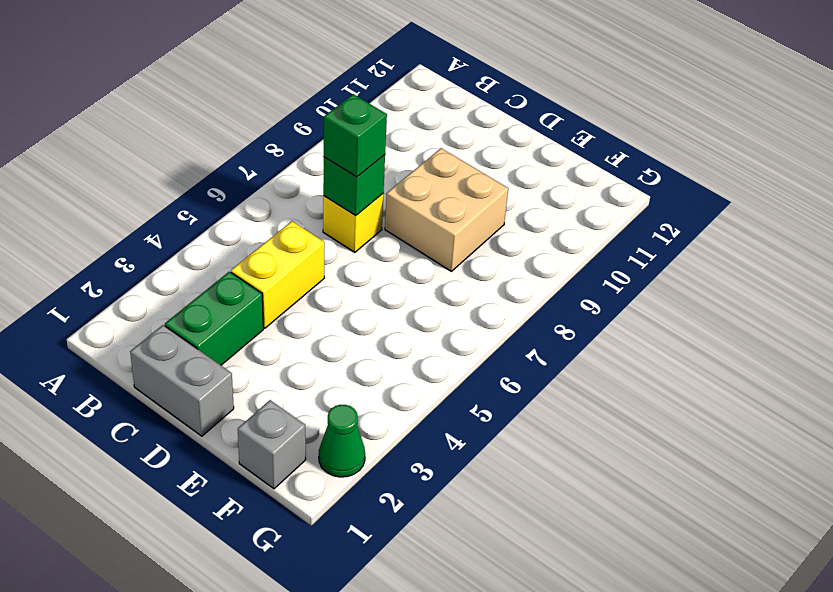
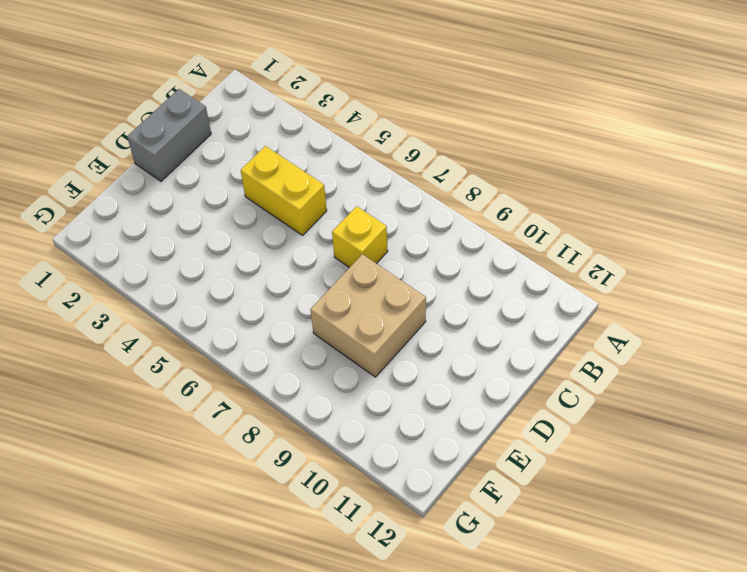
none -> green 1x2 brick [165,272,263,365]
none -> grey 1x1 brick [238,400,306,489]

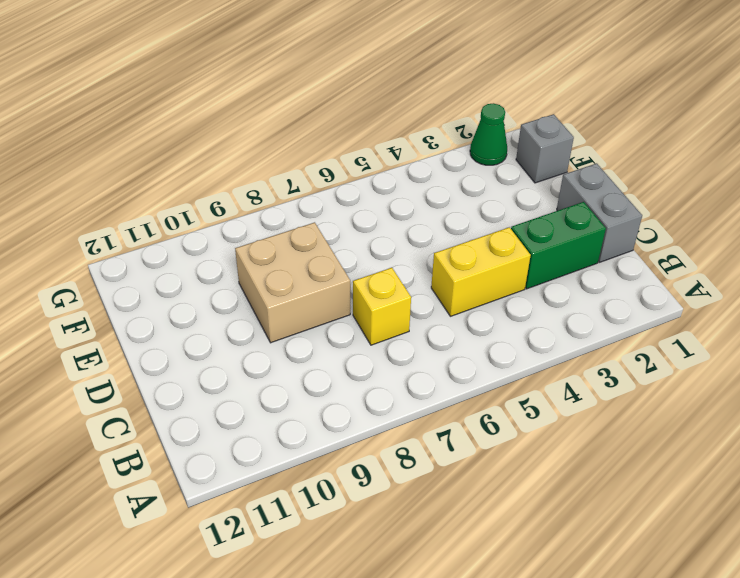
none -> green 1x1 brick [323,155,385,216]
none -> green 1x1 brick [324,94,387,177]

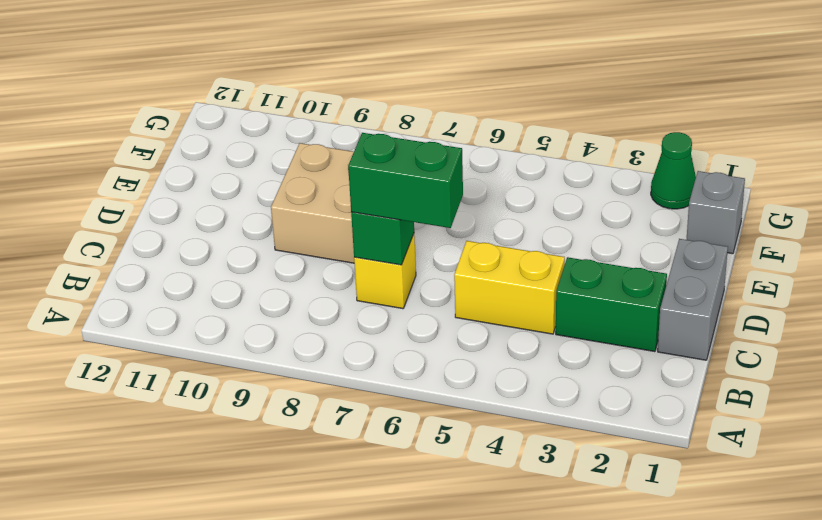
green 1x2 brick [348,133,463,228] -> green 1x1 brick [324,94,387,177]

